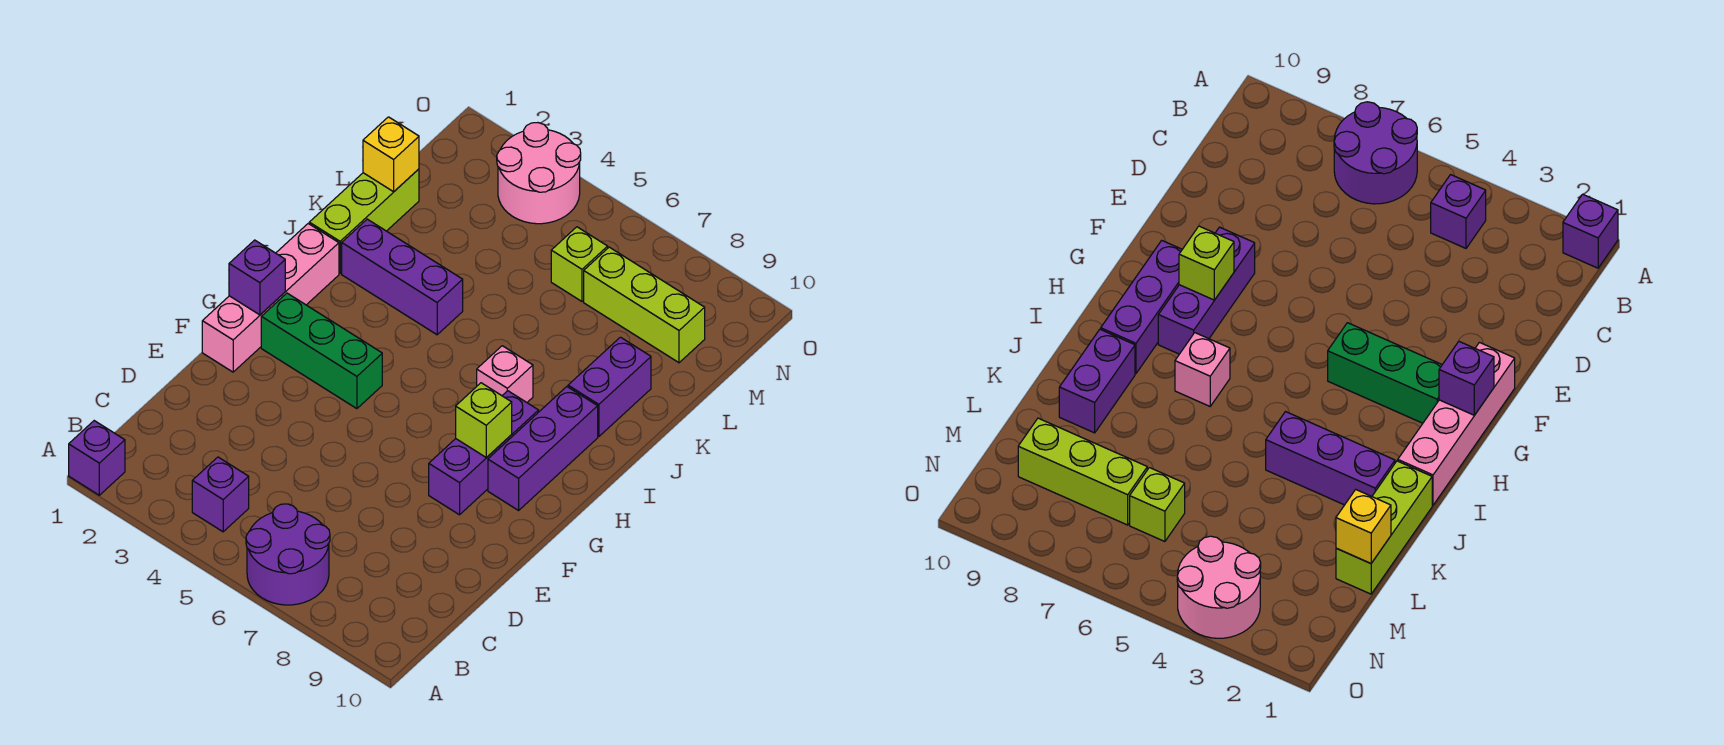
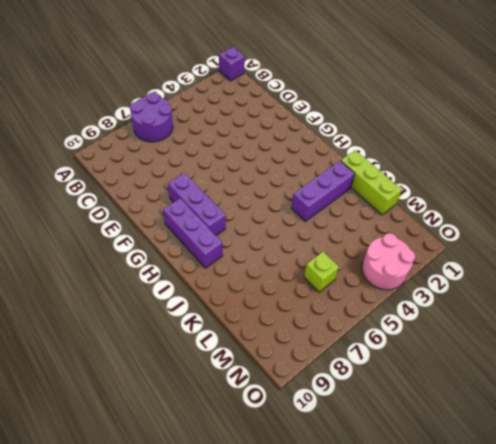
none -> purple 1x1 brick [192,457,249,532]
none -> pink 1x4 brick [202,224,339,372]
none -> green 1x3 brick [261,293,382,409]

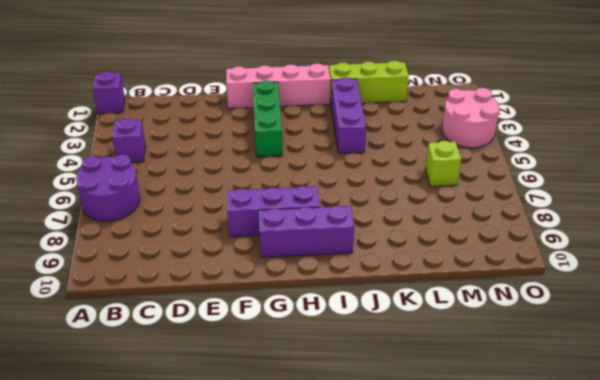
none -> pink 1x1 brick [477,346,533,402]
none -> purple 1x2 brick [568,337,651,437]
none -> lime 1x3 brick [584,247,705,363]

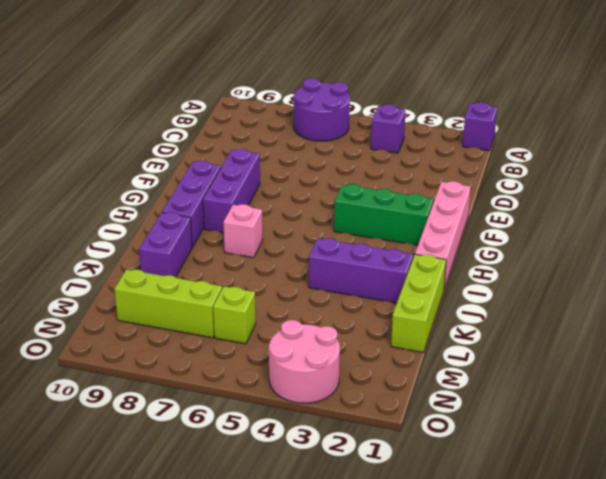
none -> purple 1x1 brick [229,240,285,315]
none -> lime 1x1 brick [456,383,512,458]
none -> yellow 1x1 brick [363,117,419,192]

